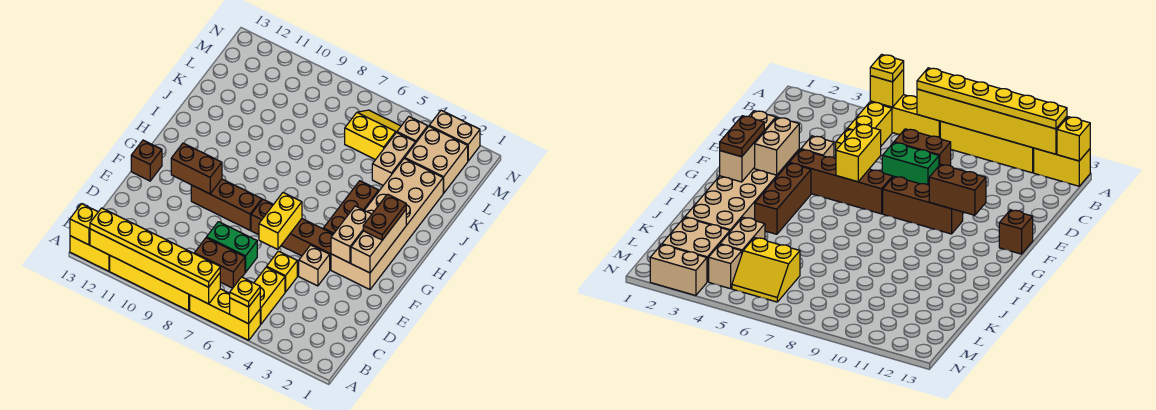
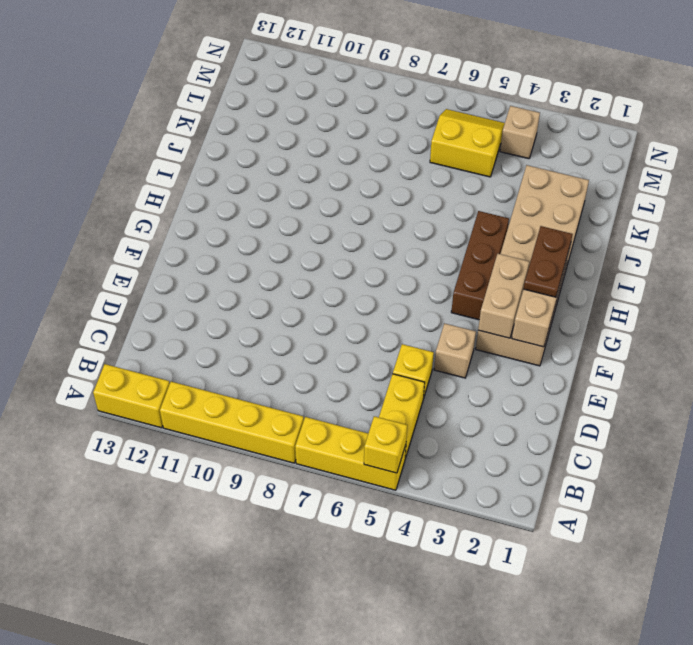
none -> brown 1x2 brick [194,238,245,288]
none -> green 1x2 brick [207,222,257,272]
none -> brown 1x4 brick [251,200,333,270]

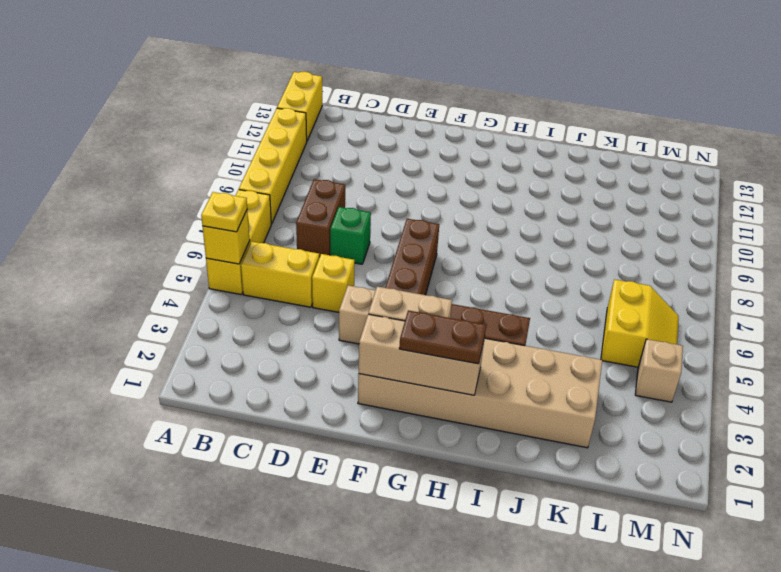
green 1x1 brick [330,207,371,264] -> green 1x2 brick [207,222,257,272]
none -> brown 1x3 brick [191,179,262,230]
none -> brown 1x1 brick [131,140,162,181]
none -> tan 1x2 brick [372,133,415,185]

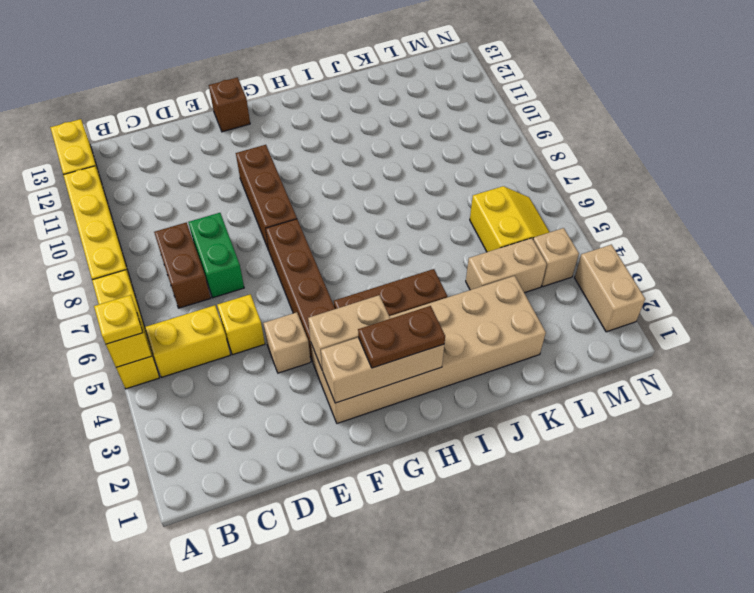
none -> tan 2x2 brick [405,127,468,193]
none -> yellow 1x6 brick [90,229,220,304]
none -> yellow 1x1 brick [70,204,98,245]

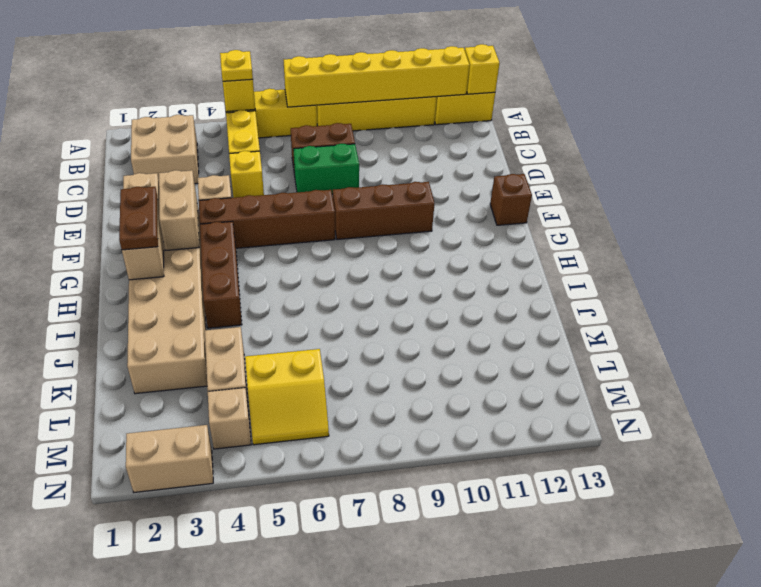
tan 2x2 brick [131,115,199,184] -> tan 2x2 brick moved to [405,127,468,193]
none -> yellow 1x2 brick [259,193,302,249]
none -> brown 1x2 brick [171,143,222,194]
none -> yellow 1x6 plate [90,208,220,287]

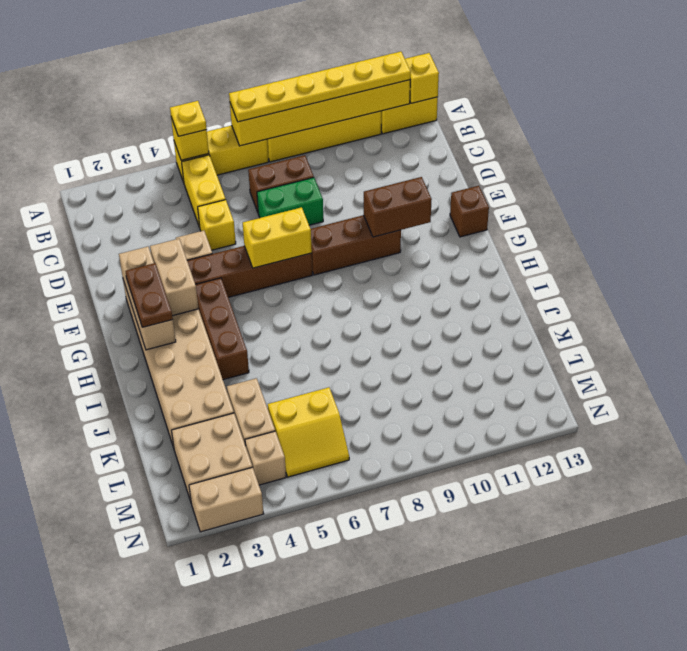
yellow 1x2 brick [243,207,312,268] -> yellow 1x2 brick turned to [259,193,302,249]

